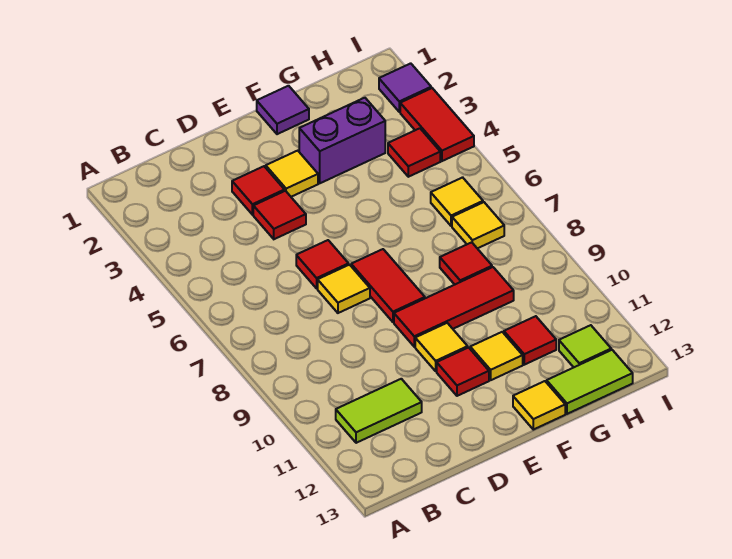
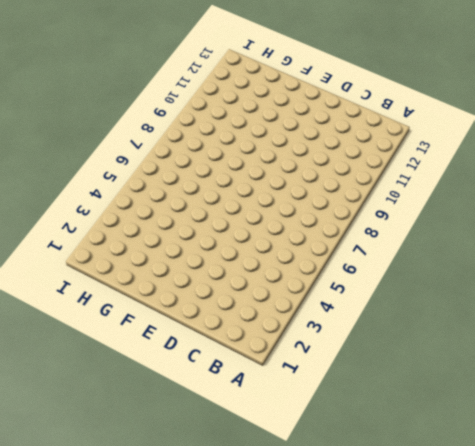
none -> lime 1x2 tile [336,379,422,443]
none -> red 1x1 tile [232,166,284,215]
none -> red 1x1 tile [253,191,306,239]

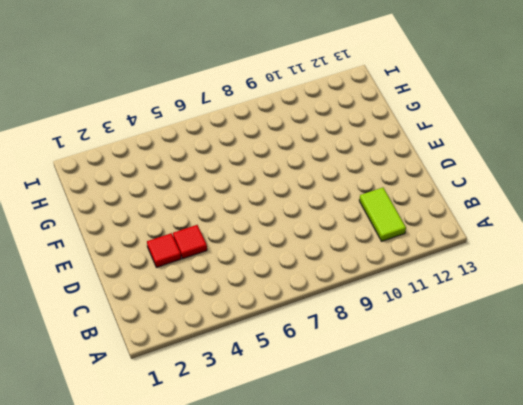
none -> red 1x1 tile [296,240,349,288]
none -> yellow 1x1 tile [318,265,370,313]
none -> yellow 1x1 tile [266,151,318,197]

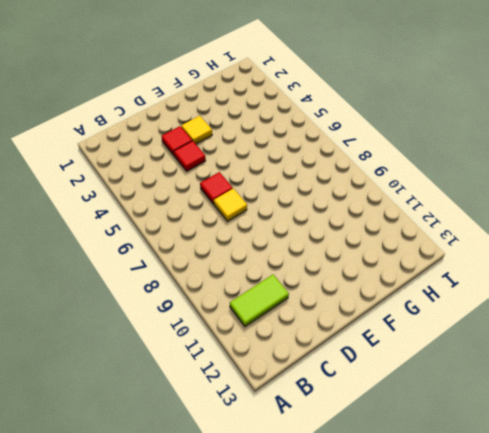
none -> red 1x2 tile [351,249,425,322]
none -> red 1x3 tile [394,267,514,347]
none -> yellow 1x1 tile [415,323,468,371]

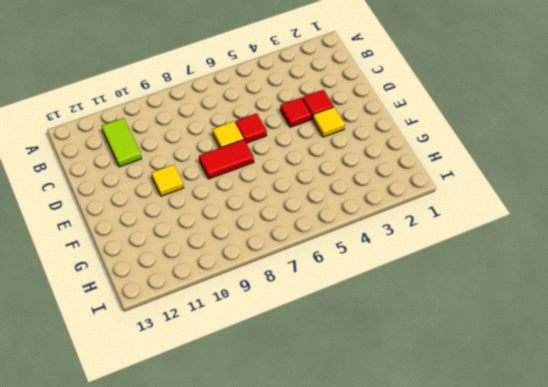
none -> red 1x3 tile [394,267,514,347]
none -> red 1x1 tile [437,348,489,396]
none -> purple 1x1 tile [257,86,309,134]

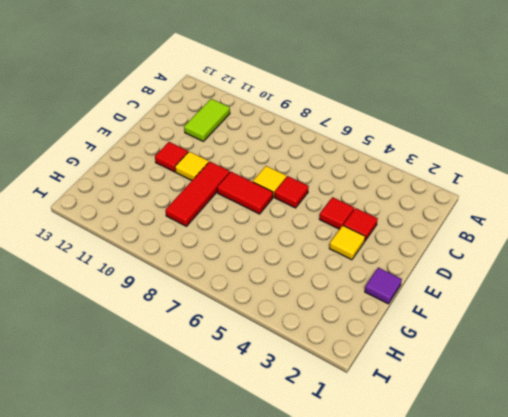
none -> purple 1x2 brick [299,98,385,183]
none -> yellow 1x1 tile [470,332,523,380]
none -> yellow 1x1 tile [513,381,565,430]

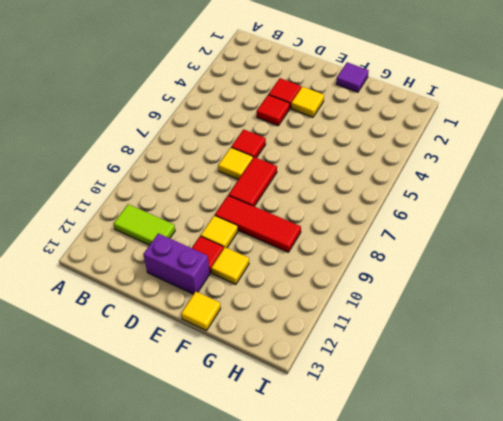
purple 1x2 brick [143,233,210,294] -> purple 1x2 brick moved to [299,98,385,183]
none -> red 1x1 tile [440,242,492,285]
none -> red 1x1 tile [504,316,556,365]
none -> lime 1x2 tile [547,350,633,414]

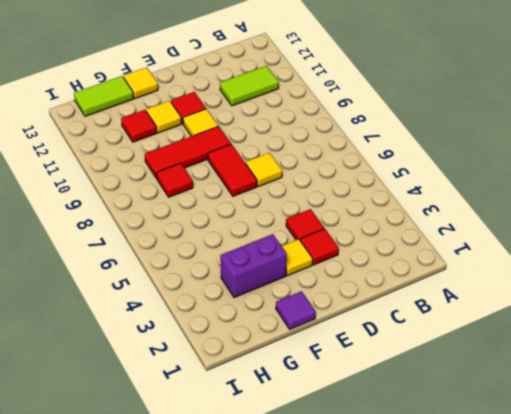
none -> red 1x1 tile [296,240,349,288]
none -> red 1x1 tile [388,128,440,177]
none -> yellow 1x1 tile [431,177,483,226]

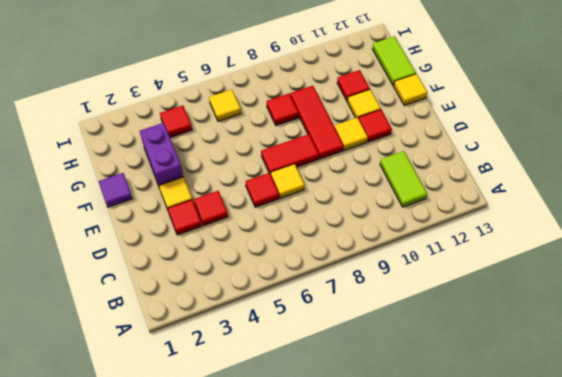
none -> yellow 1x1 tile [452,202,504,248]
none -> lime 1x1 tile [559,325,611,367]
none -> purple 1x1 tile [379,63,431,112]

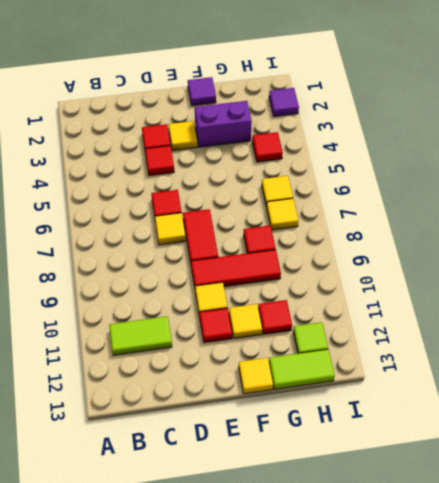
none -> red 1x2 tile [400,88,474,161]

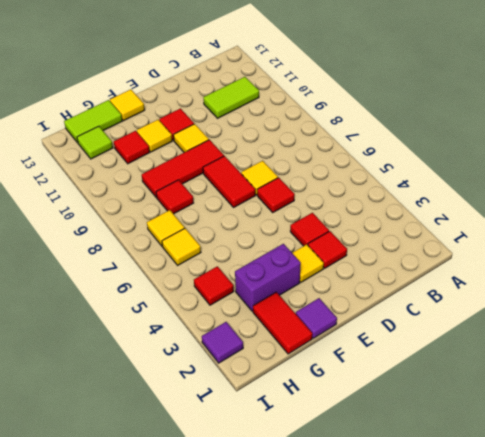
red 1x2 tile [253,292,312,354] -> red 1x2 tile moved to [400,88,474,161]

